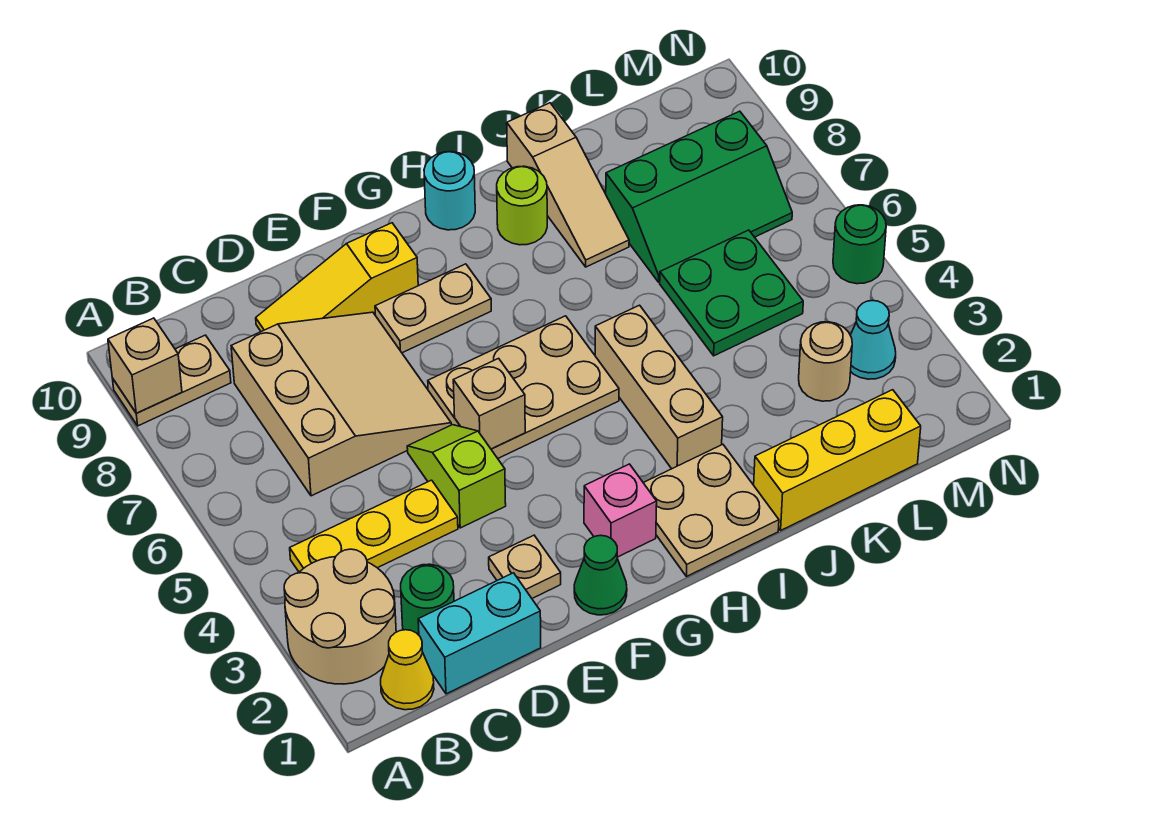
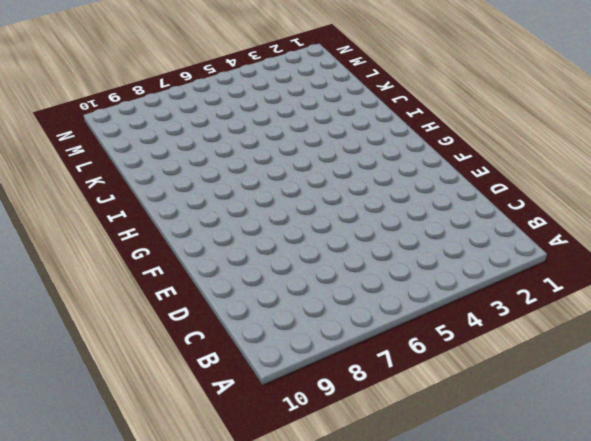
none -> tan 2x2 round brick [284,549,396,684]
none -> tan 1x2 plate [112,335,231,426]
none -> yellow 1x1 cone [381,630,434,710]

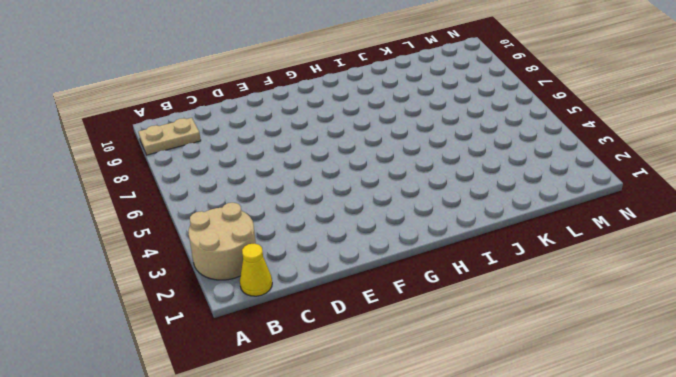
none -> yellow 1x3 plate [290,480,458,572]
none -> cyan 1x2 brick [418,573,541,694]
none -> green 1x1 round brick [401,564,454,635]

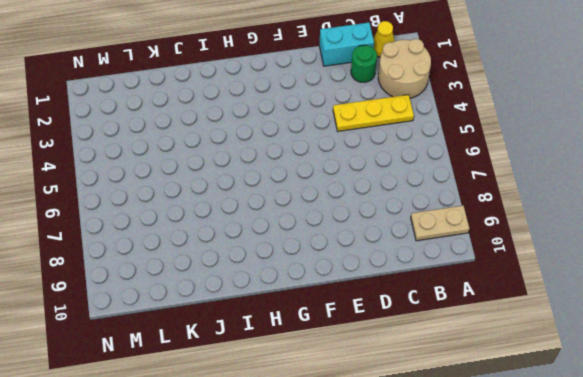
none -> tan 3x3 slope [231,312,451,496]
none -> yellow 1x3 slope [256,223,418,332]
none -> tan 1x1 plate [489,535,561,598]

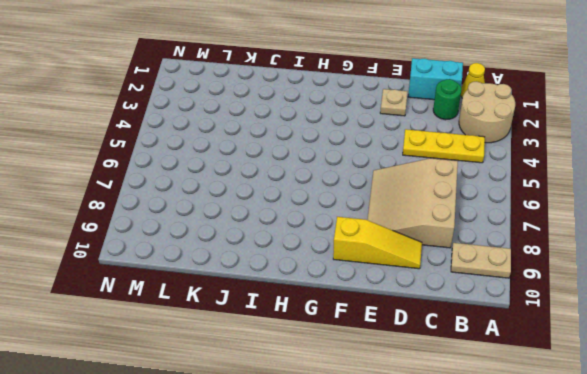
none -> lime 1x2 slope [407,425,506,528]
none -> green 1x1 cone [574,535,627,615]
none -> tan 2x3 plate [428,316,619,458]

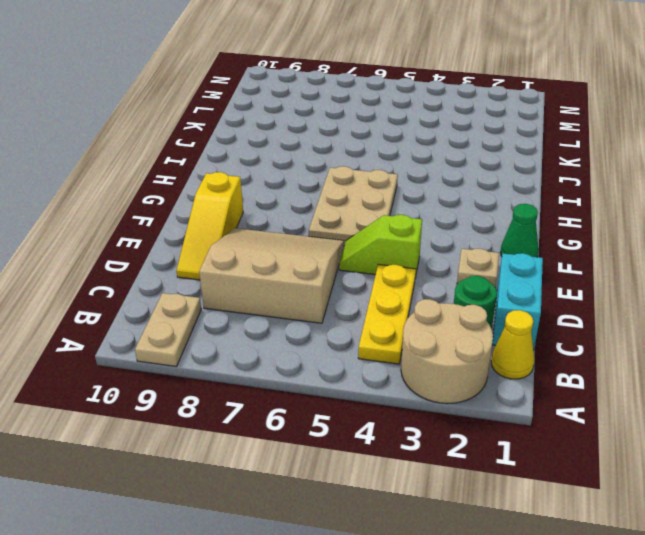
none -> tan 1x2 plate [375,264,491,353]
none -> pink 1x1 brick [584,464,657,557]
none -> tan 2x2 plate [643,444,779,577]

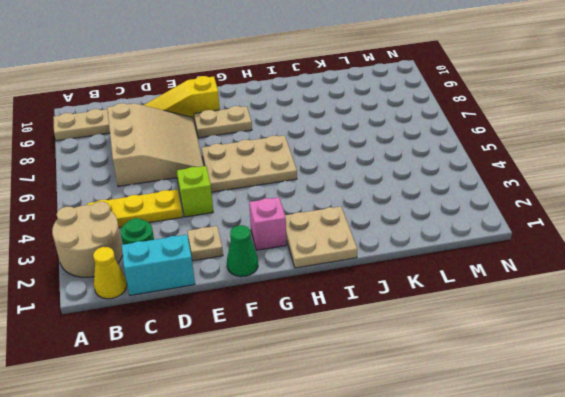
none -> cyan 1x1 round brick [424,152,475,230]
none -> tan 1x3 brick [595,305,723,469]
none -> lime 1x1 round brick [497,166,547,245]

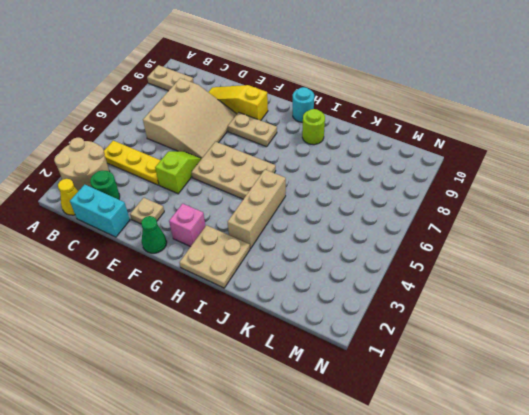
none -> yellow 1x3 brick [754,390,921,530]
none -> tan 1x3 slope [507,103,629,267]
none -> green 2x2 plate [660,230,803,356]

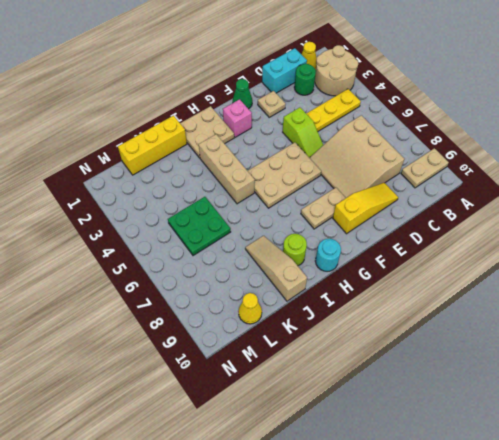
yellow 1x1 cone [239,293,262,324] -> none
none -> green 2x3 slope [606,111,792,282]
none -> tan 1x1 round brick [799,322,852,401]
none -> cyan 1x1 cone [850,301,896,379]

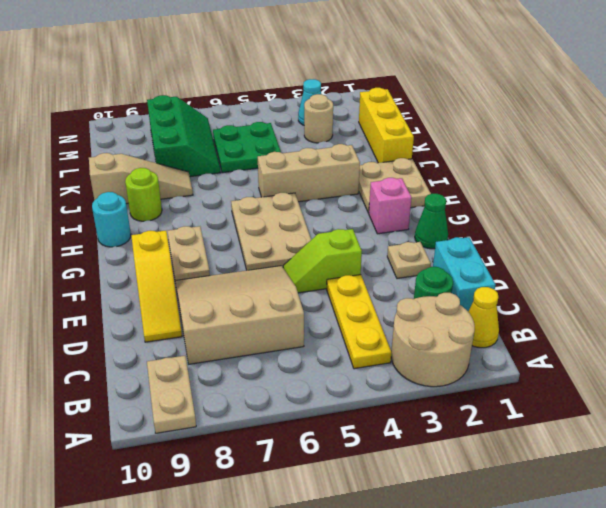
none -> green 1x1 round brick [833,205,886,284]
none -> tan 1x1 brick [108,318,182,413]
none -> tan 1x1 brick [453,358,525,449]

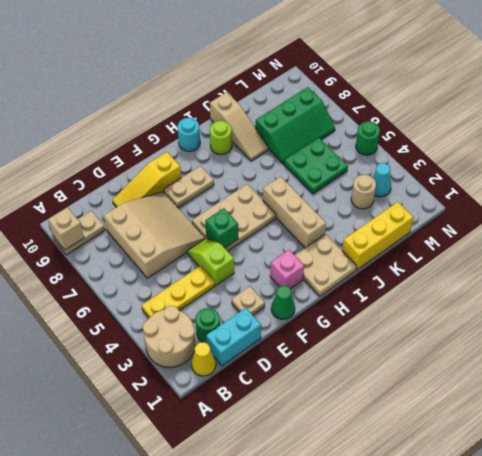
green 1x1 brick [205,208,238,248] -> tan 1x1 brick [453,358,525,449]

